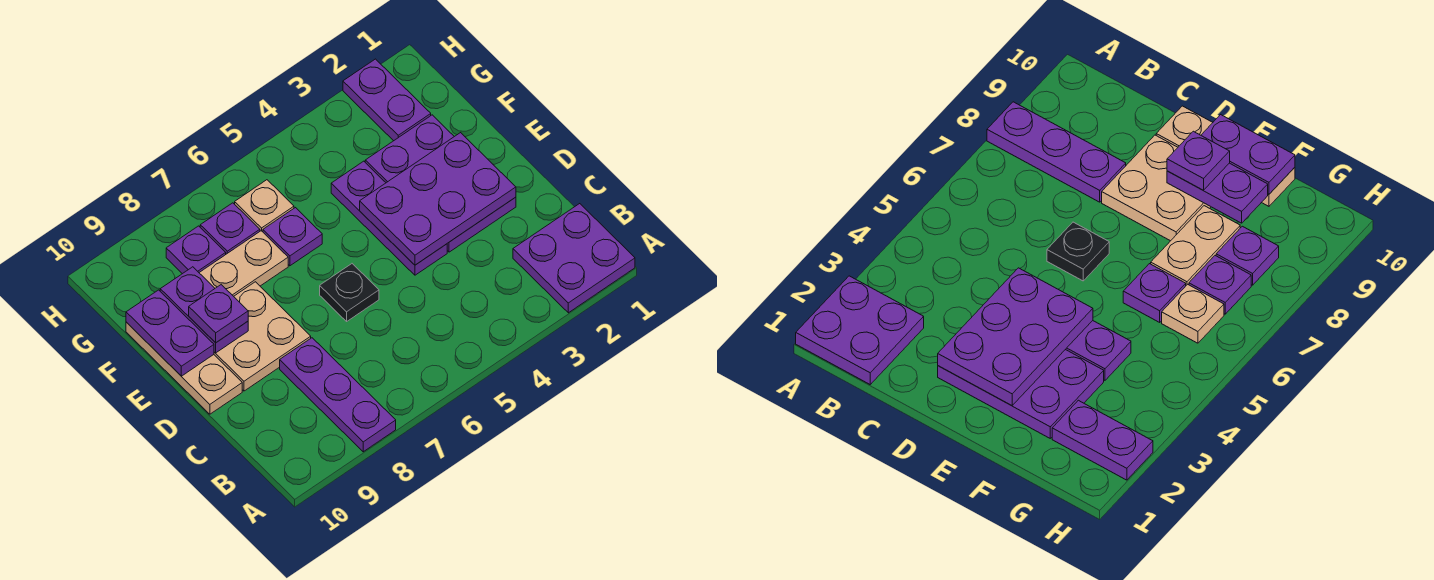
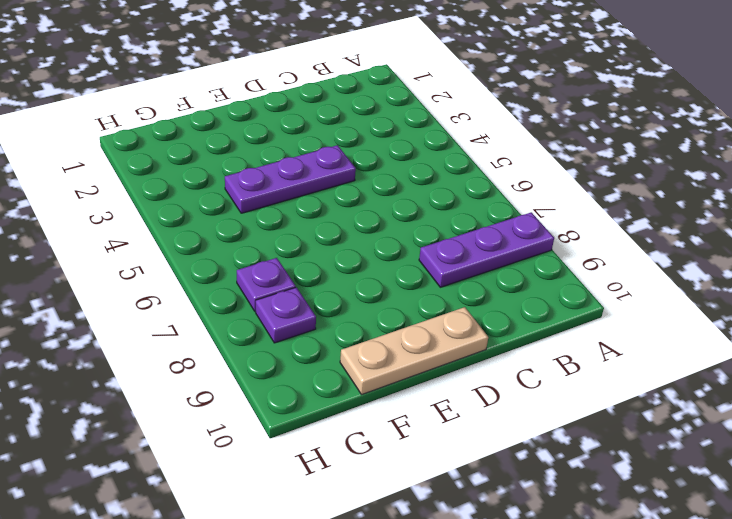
none -> purple 2x2 plate [513,204,635,313]
none -> purple 2x3 plate [365,115,516,252]
none -> black 1x1 plate [320,264,379,321]

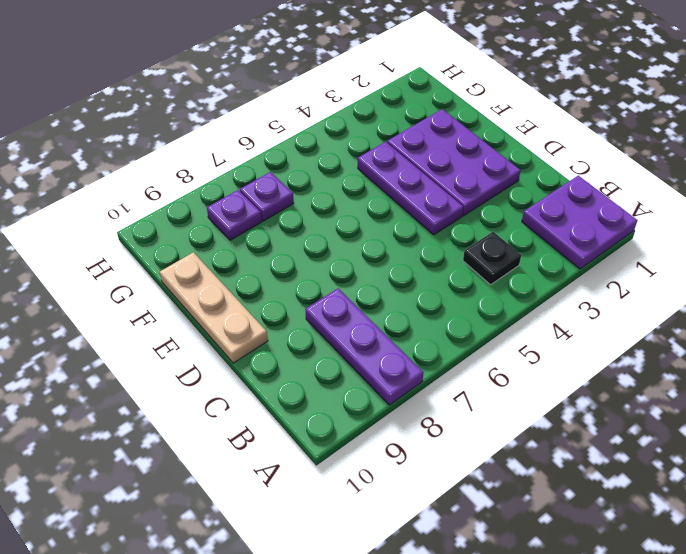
black 1x1 plate [463,232,521,285] -> black 1x1 plate moved to [320,264,379,321]
none -> tan 2x2 plate [214,282,311,391]
none -> purple 1x1 plate [263,208,322,266]
none -> tan 1x2 plate [199,231,288,296]

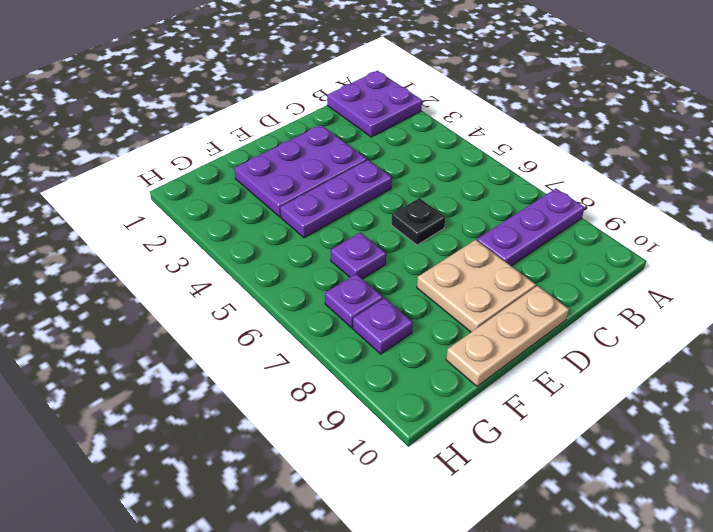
none -> tan 1x2 plate [199,231,288,296]
none -> purple 1x2 plate [343,59,431,141]
none -> tan 1x1 plate [235,180,294,232]

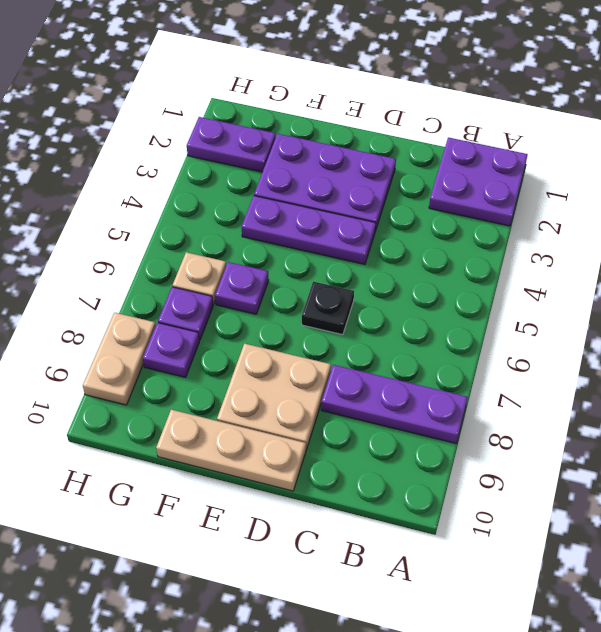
tan 1x2 plate [83,313,156,405] -> tan 1x2 plate moved to [199,231,288,296]
none -> purple 2x3 plate [360,133,516,265]
none -> purple 1x2 plate [160,267,248,353]
none -> purple 1x2 plate [126,290,214,376]

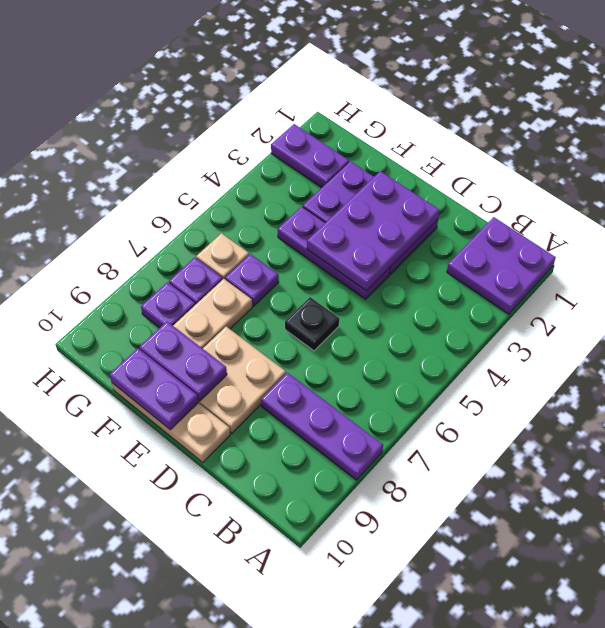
none -> purple 1x1 plate [189,285,248,343]

